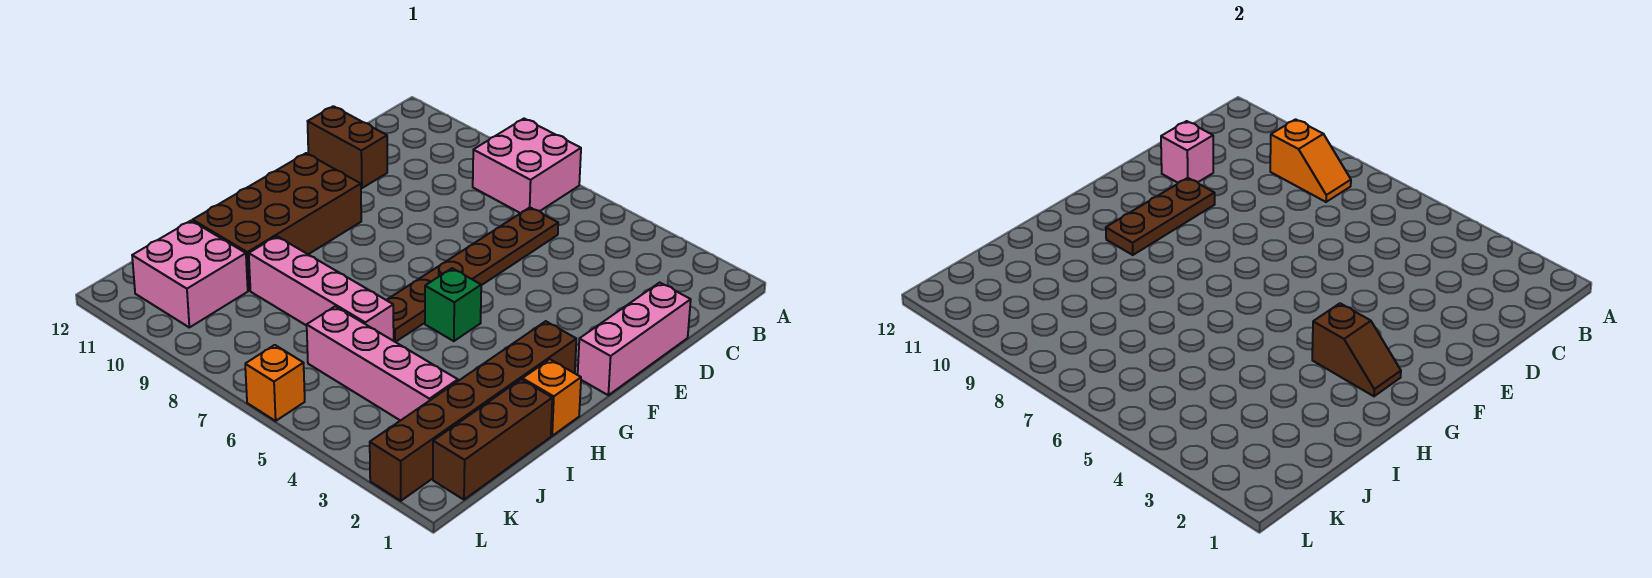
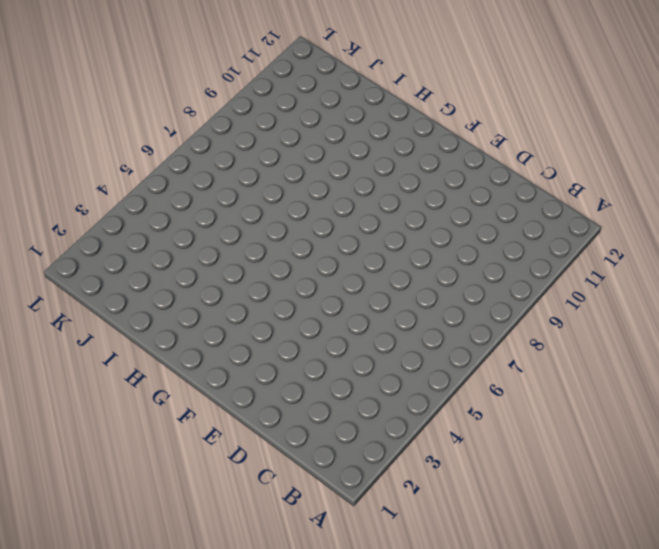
none -> pink 2x2 brick [473,119,581,213]
none -> brown 1x6 plate [387,208,558,342]
none -> pink 1x3 brick [578,283,691,395]

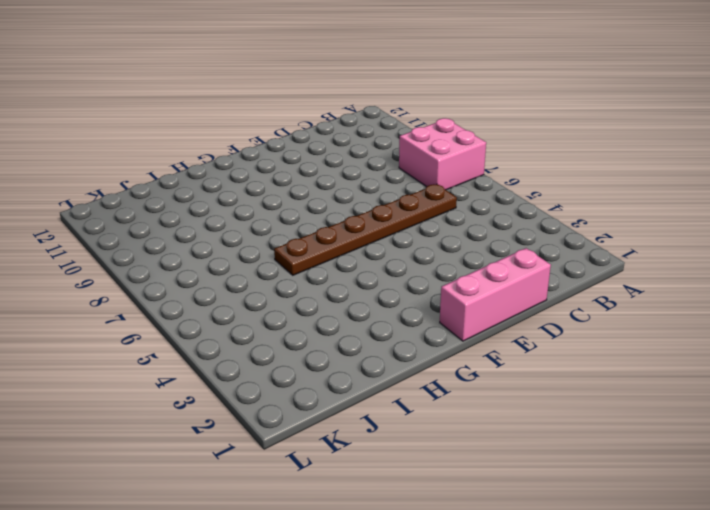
none -> brown 1x2 brick [308,106,387,188]
none -> brown 2x4 brick [193,153,361,291]
none -> brown 1x6 brick [370,321,576,501]

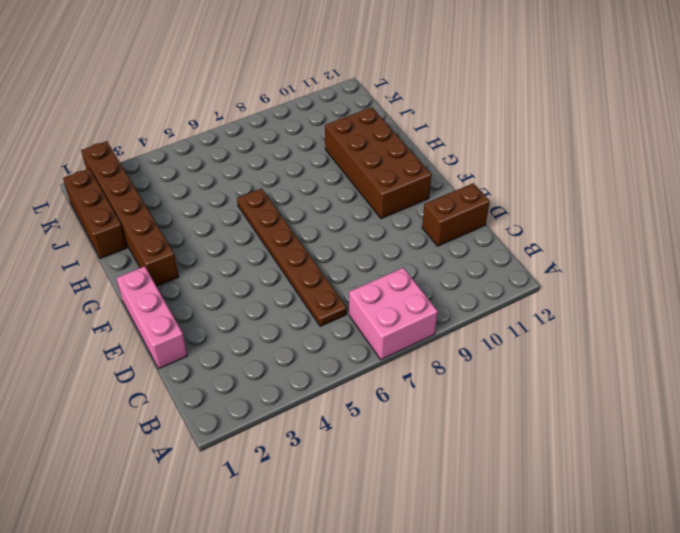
none -> green 1x1 brick [425,268,481,341]
none -> orange 1x1 brick [522,359,581,436]
none -> pink 1x4 brick [249,236,394,341]

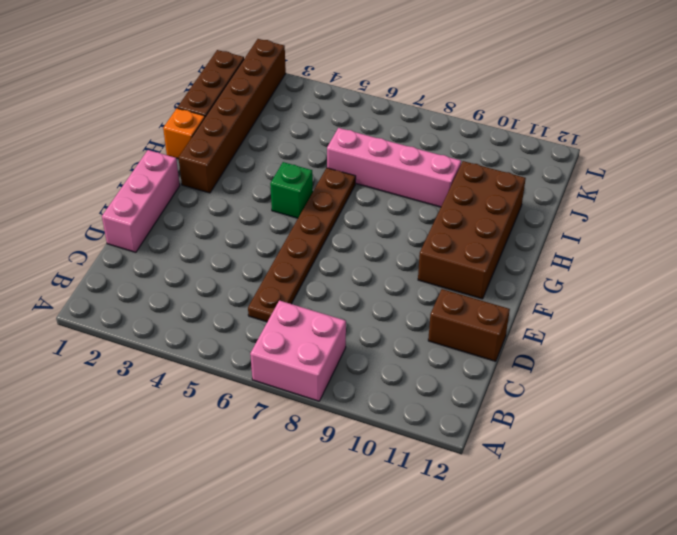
none -> pink 1x4 brick [307,306,458,421]
none -> pink 2x2 brick [132,221,248,327]
none -> orange 1x1 brick [245,345,305,421]

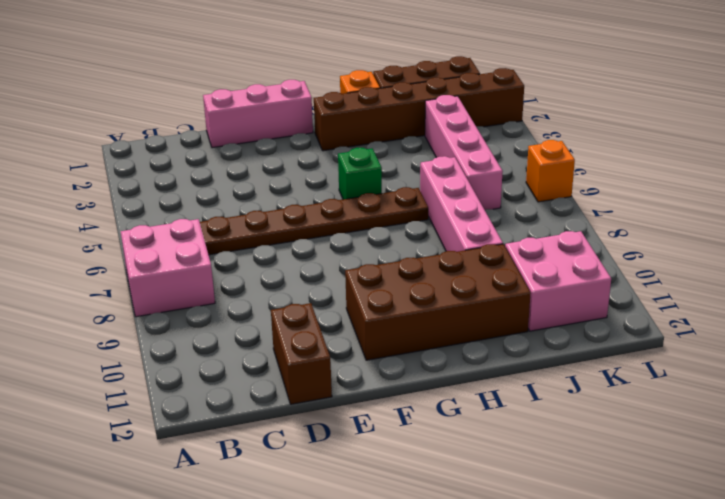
none -> orange 1x2 slope [1270,119,1351,202]
none -> pink 1x1 brick [1161,121,1213,183]
none -> brown 1x3 plate [1106,178,1215,255]

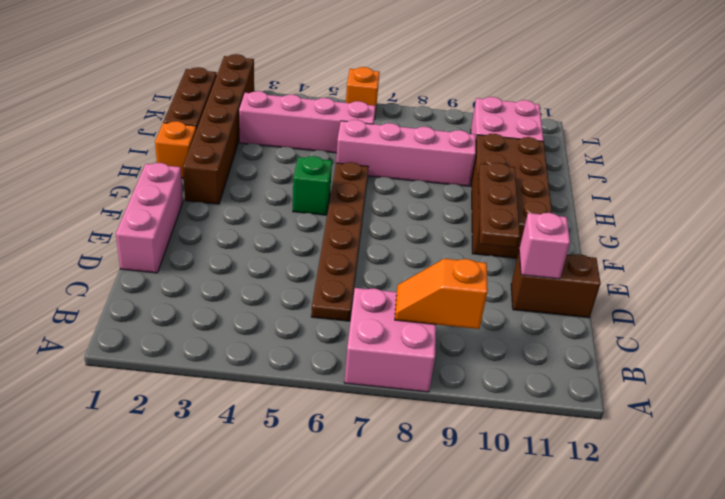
none -> brown 1x2 slope [1312,303,1401,396]

